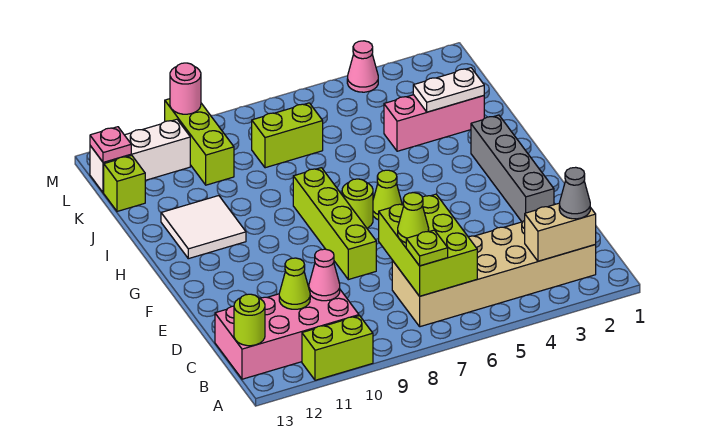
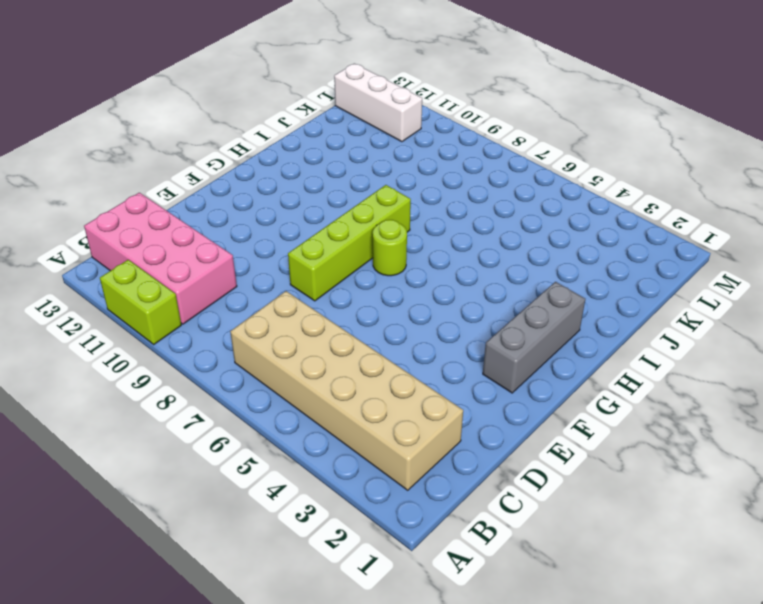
grey 1x3 brick [483,282,585,393] -> grey 1x4 brick [471,115,554,222]
none -> lime 1x1 cone [373,170,402,220]
none -> white 2x2 tile [161,196,246,259]
none -> pink 1x3 brick [384,95,484,151]

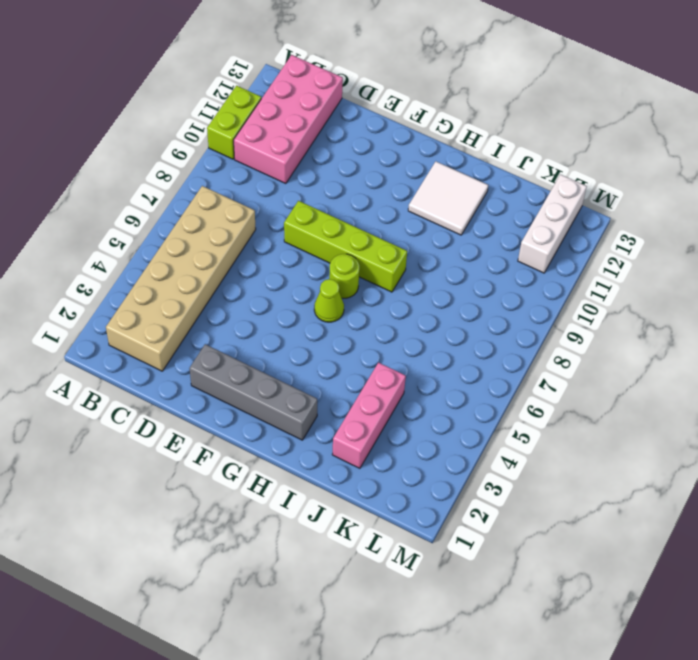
none -> lime 1x2 brick [252,103,323,168]
none -> lime 1x3 brick [165,99,234,185]
none -> lime 1x1 brick [104,156,145,211]

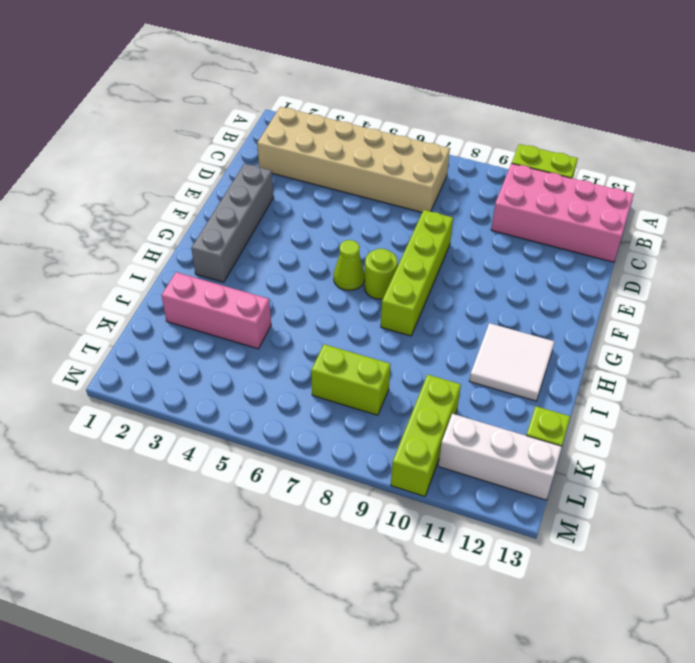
none -> pink 1x1 cone [347,41,378,92]
none -> tan 1x2 brick [525,203,596,261]
none -> lime 2x3 brick [379,194,477,296]

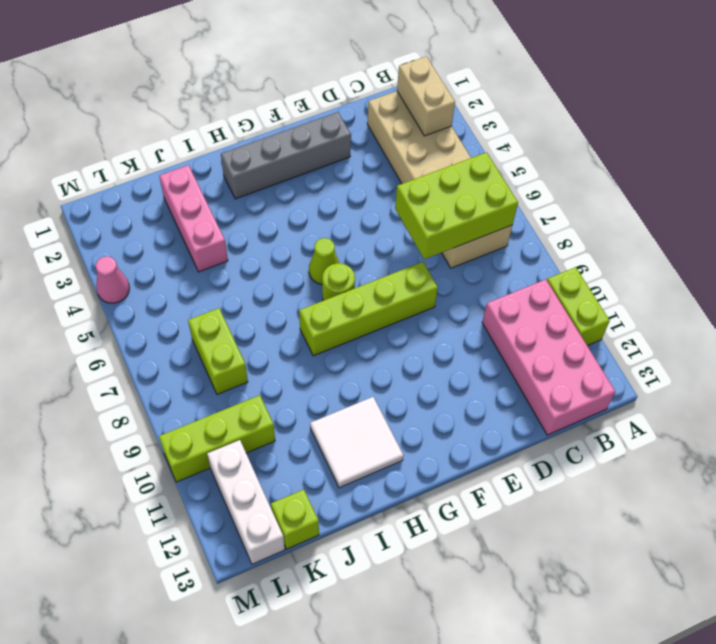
none -> lime 1x1 round brick [234,294,265,346]
none -> pink 1x1 cone [309,249,340,301]
none -> lime 1x1 cone [279,258,310,309]

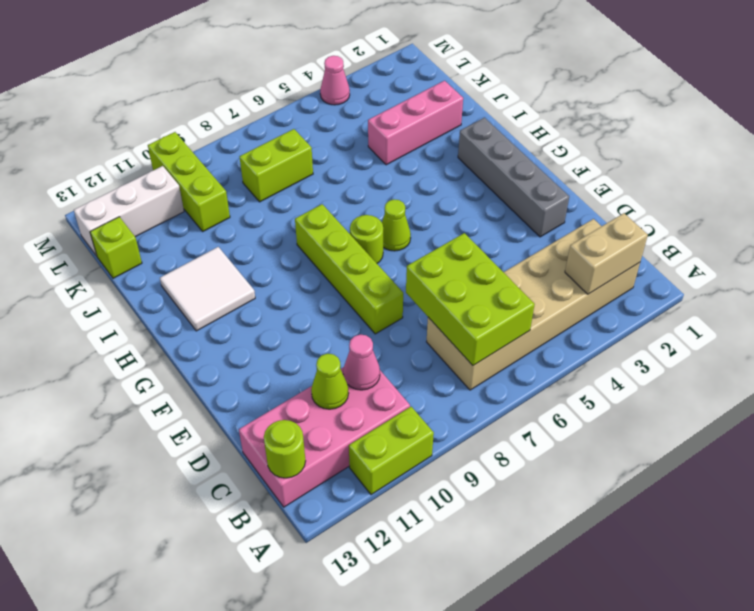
none -> white 1x2 plate [413,68,484,112]
none -> pink 1x1 plate [90,127,131,163]
none -> pink 1x1 round brick [170,63,201,114]

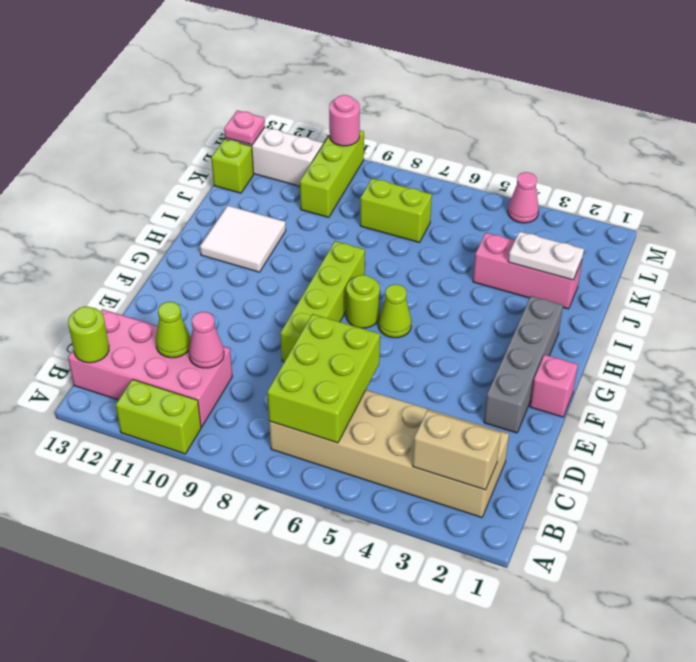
pink 1x1 brick [530,355,578,417] -> none
none -> grey 1x1 cone [559,167,590,219]
none -> lime 1x1 plate [406,230,448,266]
none -> lime 1x1 cone [398,193,429,243]

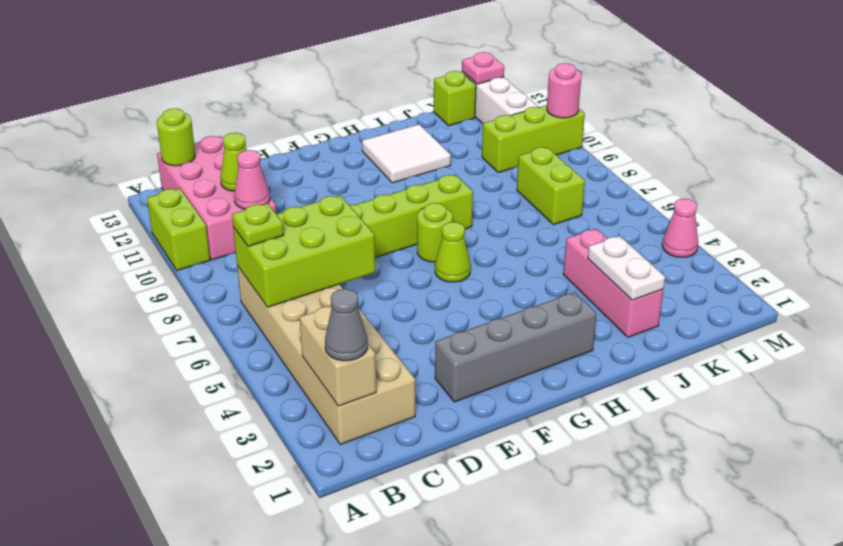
none -> lime 1x1 cone [398,193,429,243]

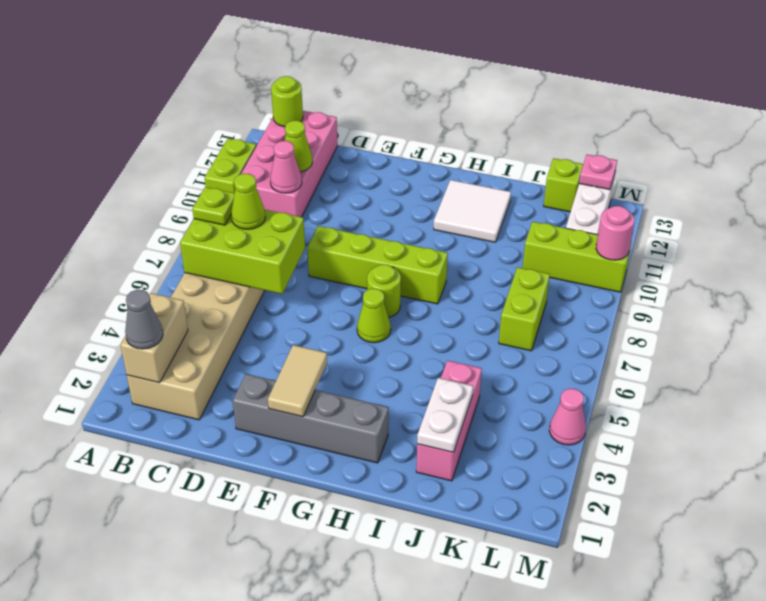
tan 1x2 tile [268,345,327,417] -> none

